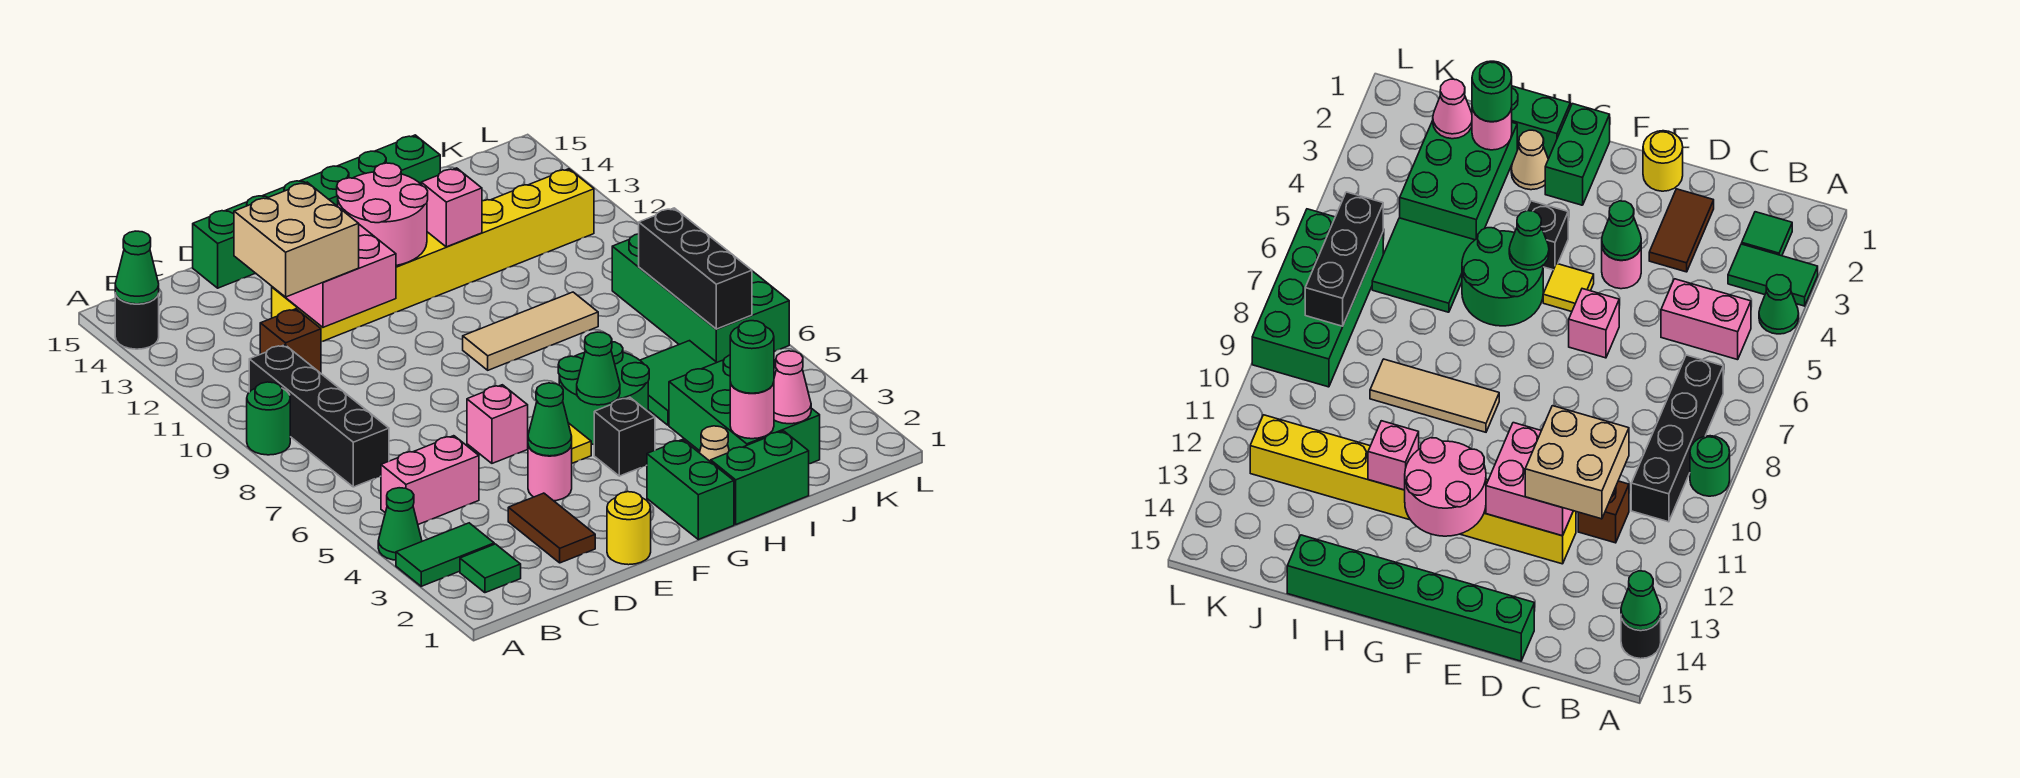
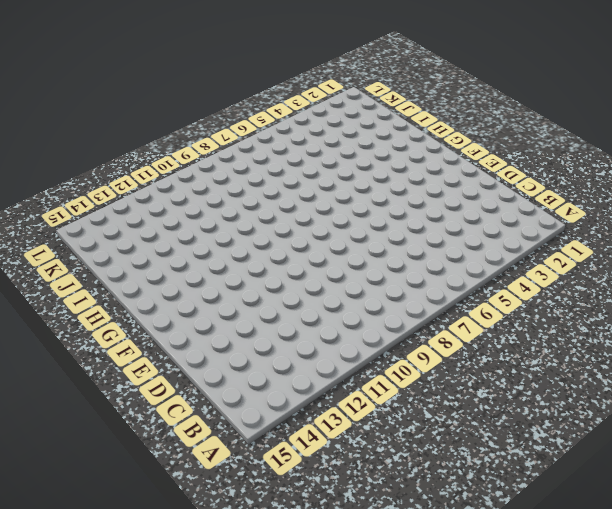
none -> green 1x2 tile [396,523,494,586]
none -> green 1x1 cone [378,488,422,560]
none -> green 1x1 round brick [247,382,290,455]
none -> black 1x1 round brick [115,293,159,349]

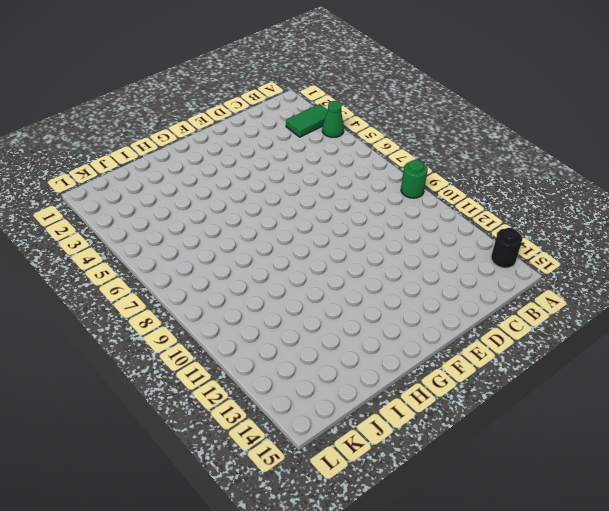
none -> green 1x1 tile [460,544,521,593]
none -> pink 1x2 brick [381,436,479,524]
none -> black 1x4 brick [249,345,389,487]
none -> brown 1x1 brick [260,309,321,373]

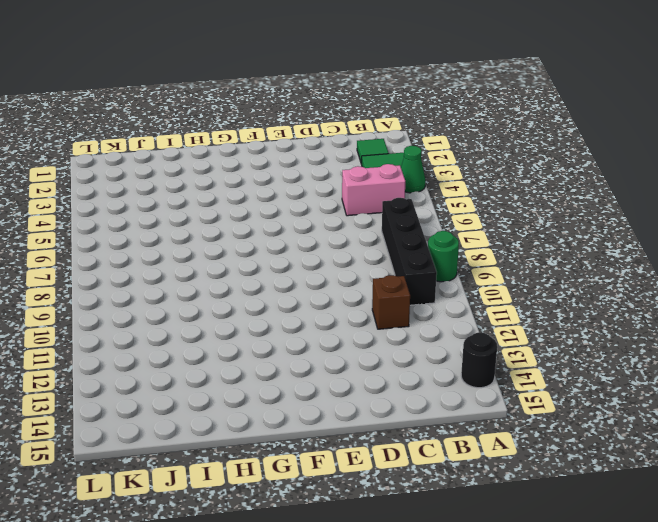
none -> brown 1x2 tile [508,493,595,563]
none -> yellow 1x8 brick [272,169,594,342]
none -> green 1x6 brick [193,135,440,288]
none -> yellow 1x1 round brick [607,492,651,565]

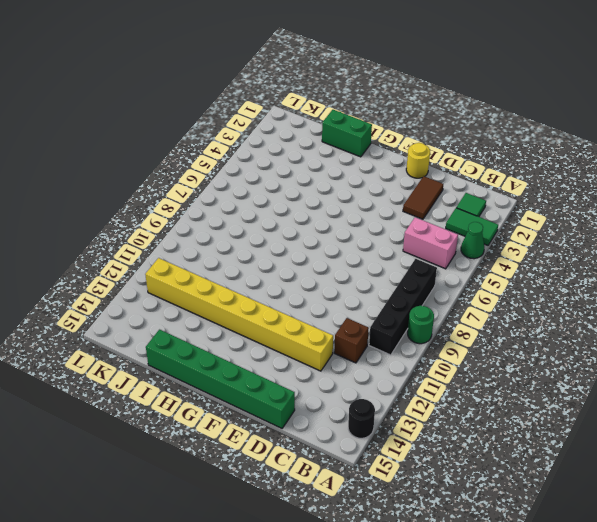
none -> pink 1x1 round brick [528,445,572,501]
none -> pink 1x1 brick [467,385,528,463]
none -> yellow 1x1 tile [568,423,591,463]
none -> green 1x2 brick [647,440,734,539]

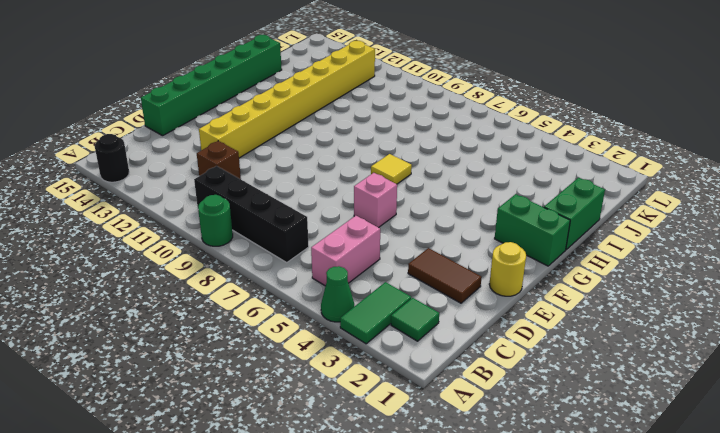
yellow 1x1 tile [371,154,412,184] -> yellow 1x1 tile moved to [568,423,591,463]
none -> pink 1x1 round brick [528,445,572,501]
none -> black 1x1 brick [594,397,655,476]
none -> green 2x2 round brick [558,342,649,444]
none -> tan 1x3 tile [463,292,598,370]

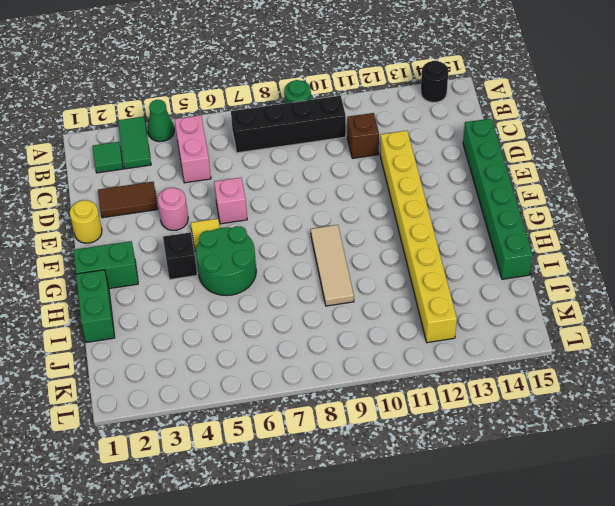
none -> tan 1x1 cone [700,426,729,462]
none -> green 2x3 brick [669,355,820,464]
none -> green 2x2 tile [640,341,717,425]
none -> green 2x4 brick [612,234,789,362]

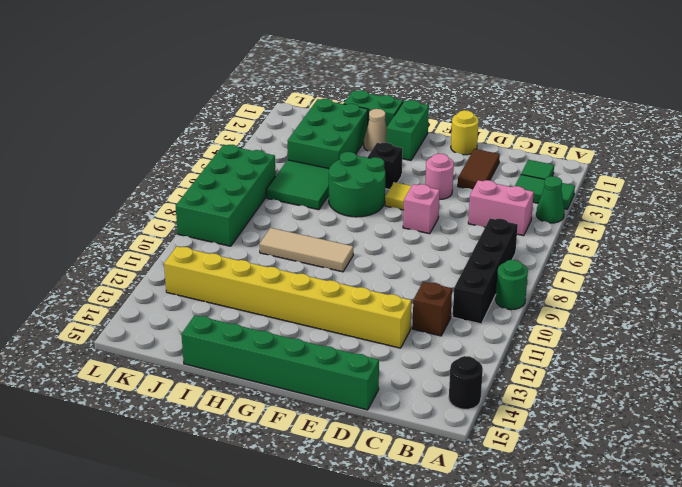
none -> green 1x1 cone [115,231,159,304]
none -> pink 2x2 brick [274,225,396,327]
none -> green 1x1 cone [528,383,572,456]
none -> pink 2x2 round brick [337,163,428,266]

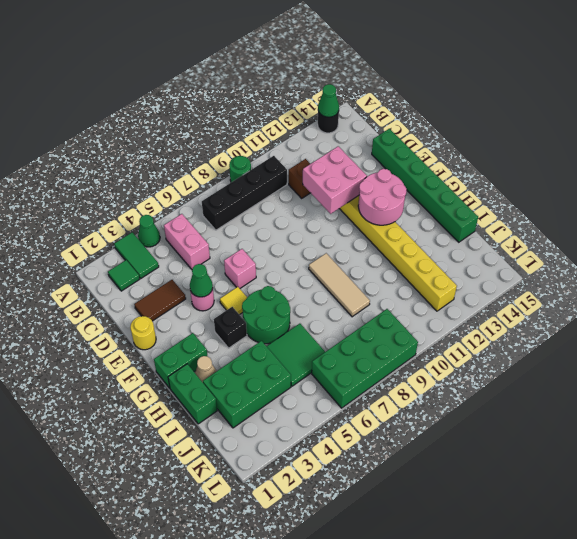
none -> green 1x1 cone [577,332,620,405]
none -> pink 1x1 brick [421,168,482,247]
none -> pink 1x1 round brick [730,382,774,439]
none -> pink 1x1 cone [774,351,811,424]

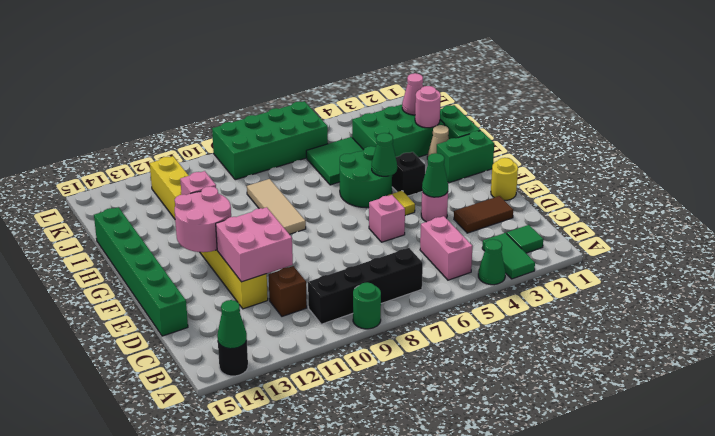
none -> black 1x3 brick [639,208,752,329]
none -> tan 2x2 brick [234,182,359,297]
none -> green 1x1 round brick [730,321,774,393]

